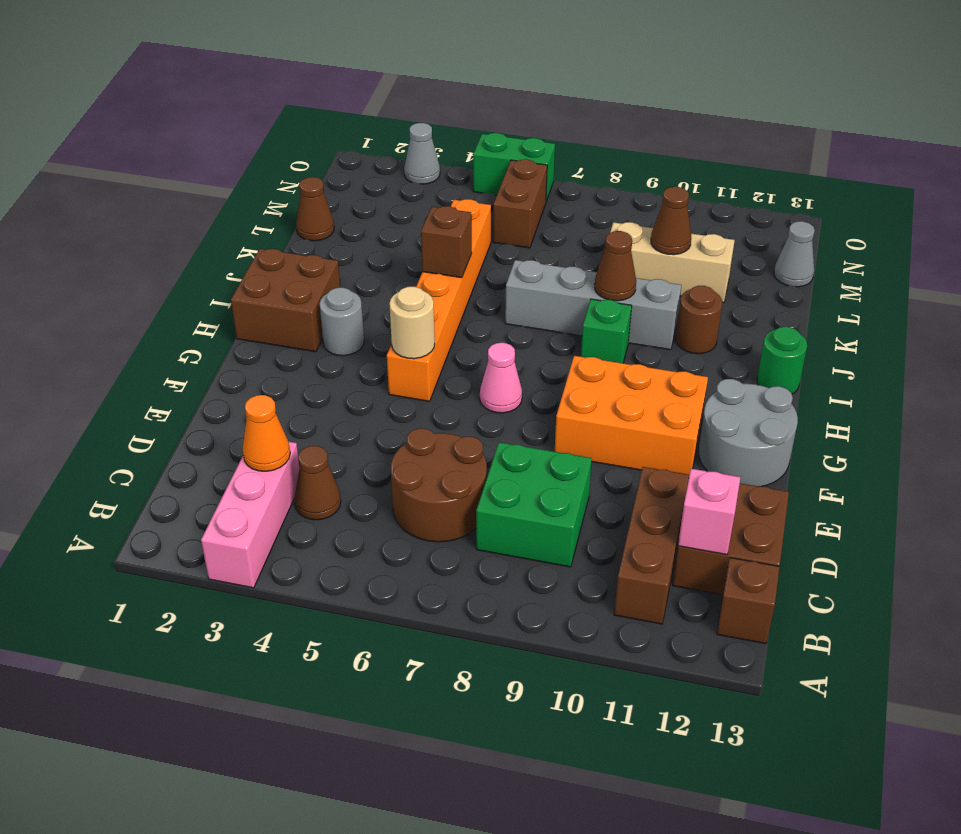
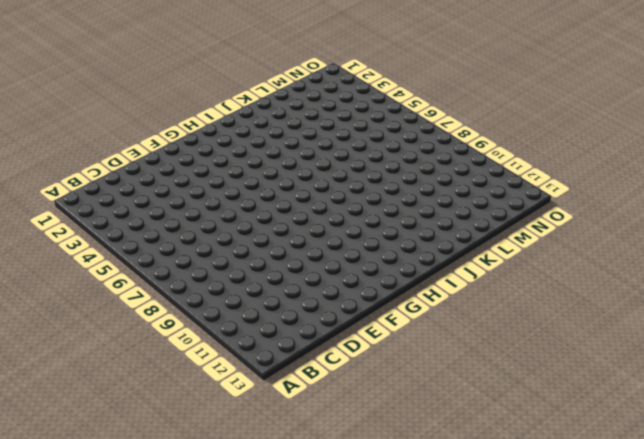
none -> pink 1x3 brick [201,442,300,588]
none -> brown 1x3 brick [614,467,689,624]
none -> brown 1x1 brick [717,558,780,644]

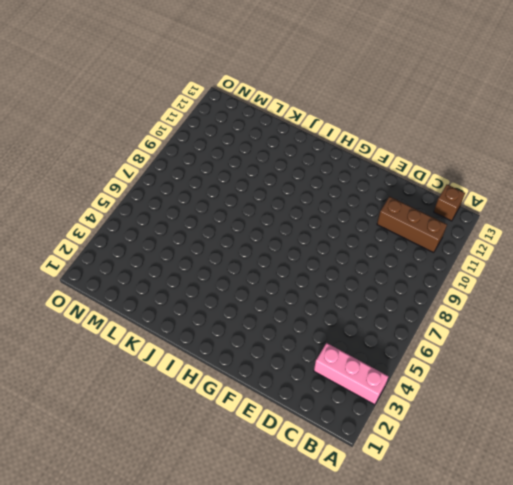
none -> brown 1x1 cone [294,446,341,520]
none -> brown 2x2 round brick [391,429,487,542]
none -> green 2x2 brick [476,442,592,567]

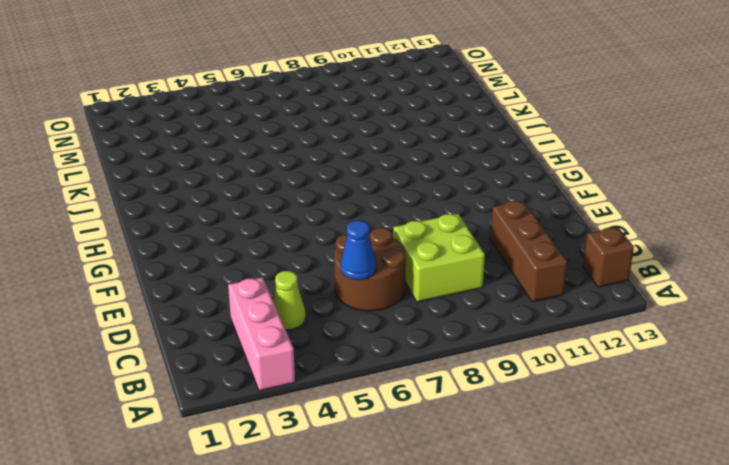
lime 1x1 cone [273,271,306,330] -> brown 1x1 cone [294,446,341,520]
blue 1x1 cone [340,220,376,280] -> none
lime 2x2 brick [393,214,485,302] -> green 2x2 brick [476,442,592,567]
none -> brown 2x2 brick [673,483,789,595]
none -> orange 2x3 brick [555,356,708,475]
none -> grey 2x2 round brick [699,379,798,487]

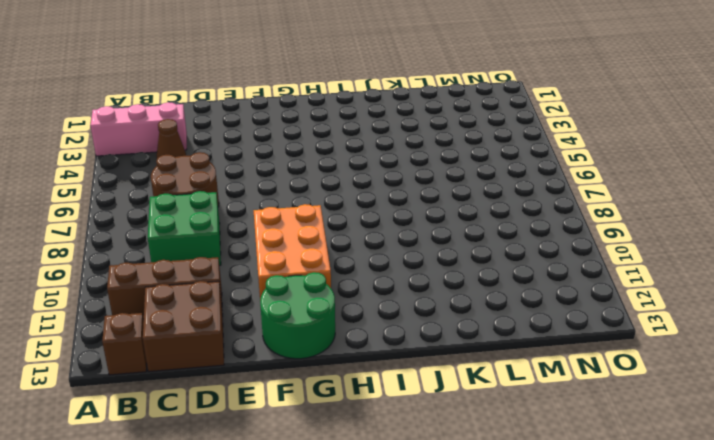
green 2x2 round brick [260,272,335,359] -> grey 2x2 round brick [699,379,798,487]
none -> orange 1x6 brick [387,199,491,401]
none -> pink 1x1 cone [480,343,522,413]
none -> brown 2x2 brick [231,249,340,352]

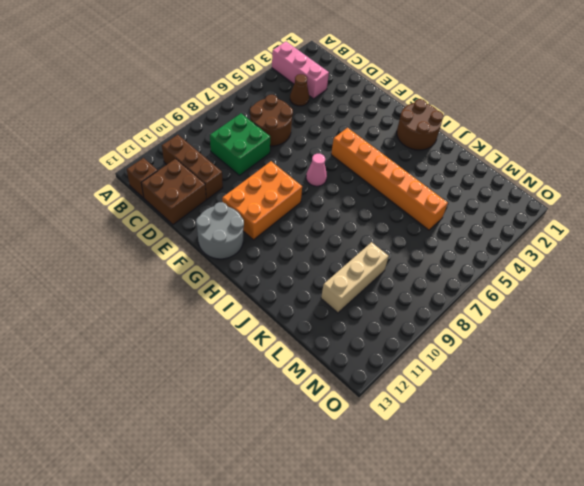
brown 2x2 round brick [397,99,443,150] -> brown 2x2 brick [231,249,340,352]
none -> grey 1x1 round brick [320,288,364,356]
none -> green 1x1 brick [581,299,632,363]
none -> green 1x1 round brick [757,327,807,394]

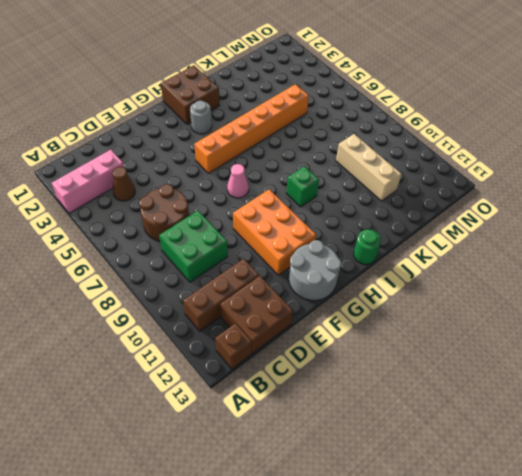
none -> grey 1x4 brick [505,260,681,350]
none -> brown 1x1 round brick [676,286,722,354]
none -> brown 1x1 cone [296,177,334,241]

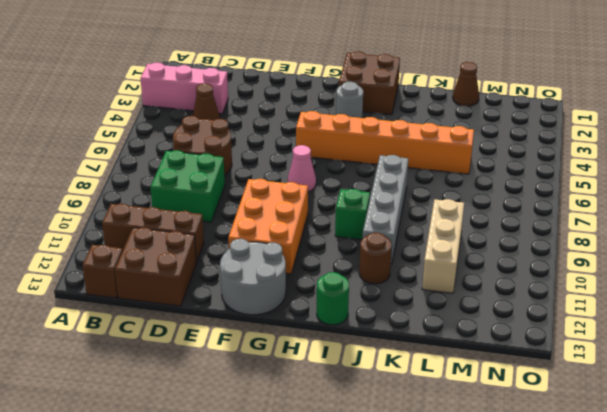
none -> brown 1x2 brick [493,159,547,248]
none -> grey 1x1 cone [774,221,815,287]
none -> grey 1x1 cone [404,123,440,184]

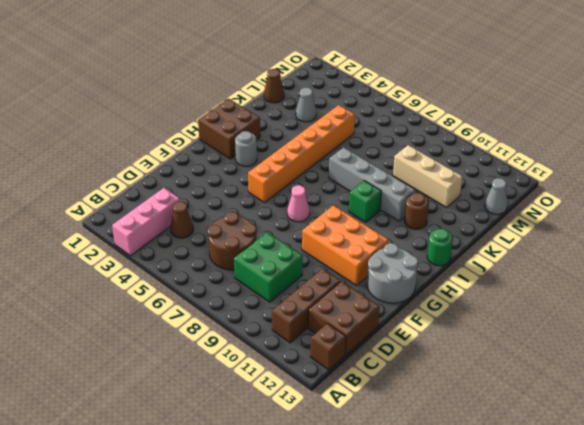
grey 1x1 cone [296,88,316,122] -> grey 1x1 cone moved to [404,123,440,184]
none -> brown 1x2 brick [493,159,547,248]
none -> green 1x2 brick [473,133,555,201]
none -> orange 1x1 cone [243,395,290,471]

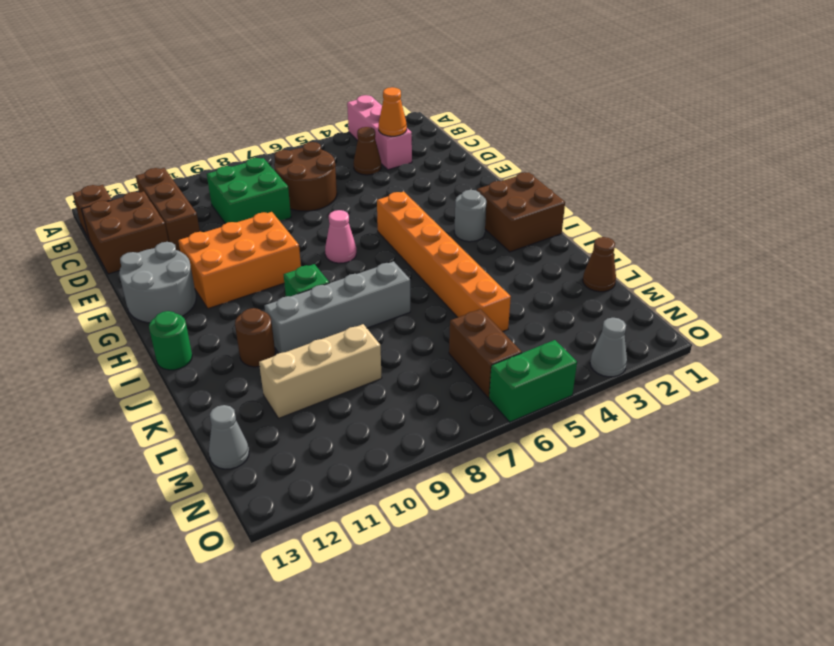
none -> pink 1x1 brick [678,469,741,555]
none -> tan 1x1 round brick [390,287,435,359]
none -> brown 1x1 brick [421,206,472,278]

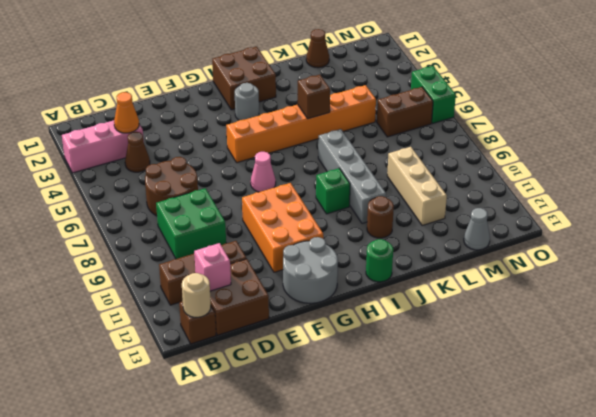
tan 1x1 round brick [182,273,211,317] -> tan 1x1 round brick moved to [390,287,435,359]
none -> grey 1x1 cone [404,123,440,184]
none -> brown 1x1 cone [595,231,636,301]
none -> brown 1x1 cone [651,187,691,255]

